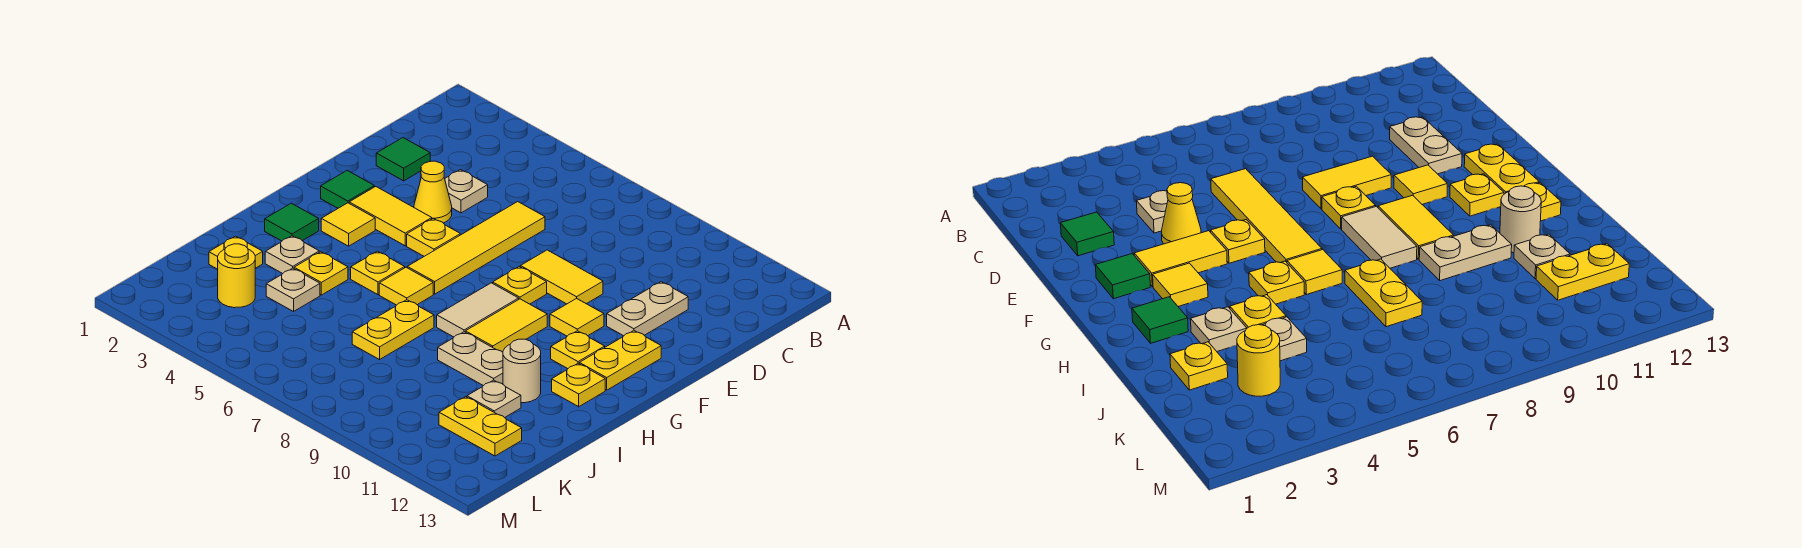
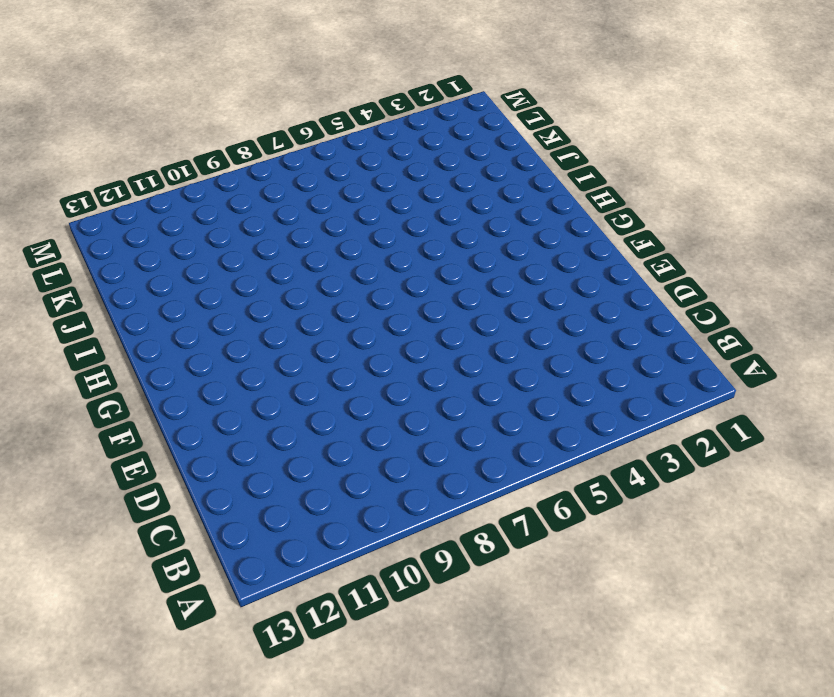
none -> green 1x1 tile [376,138,430,181]
none -> tan 1x1 plate [445,170,488,213]
none -> yellow 1x4 tile [407,202,545,294]
none -> tan 1x2 plate [607,282,688,336]

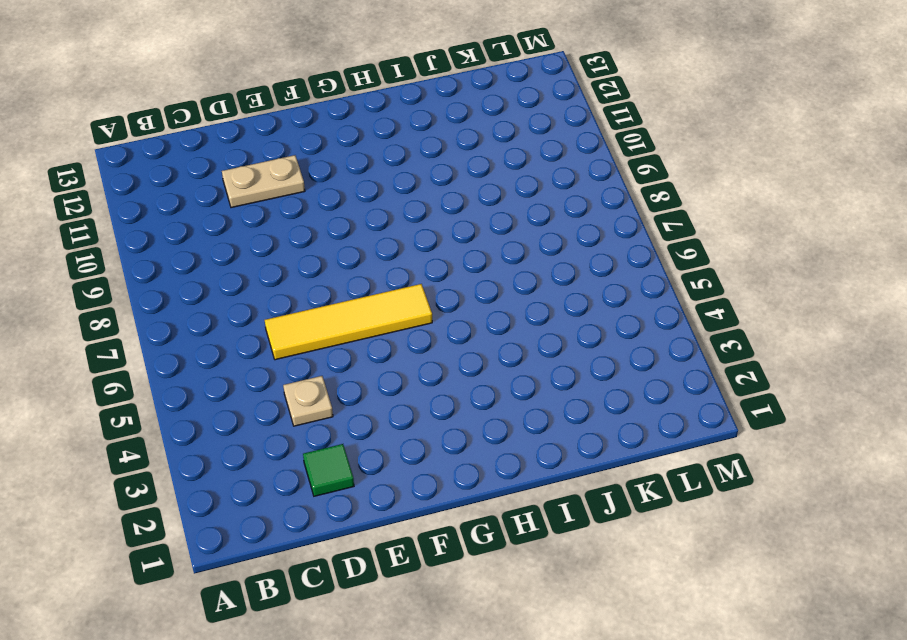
none -> yellow 1x1 cone [414,161,452,223]
none -> yellow 1x2 tile [521,250,603,304]
none -> green 1x1 tile [321,171,374,208]
none -> yellow 1x2 tile [349,187,432,246]

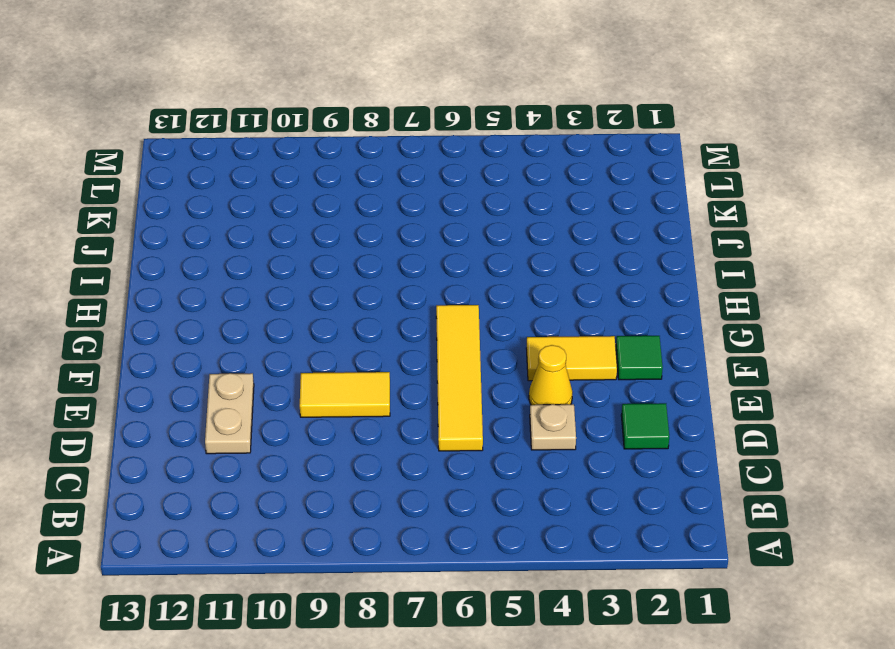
none -> yellow 1x1 plate [407,218,460,256]
none -> yellow 1x1 plate [493,267,547,304]
none -> yellow 1x1 tile [550,298,604,336]
none -> yellow 1x2 plate [579,331,661,390]

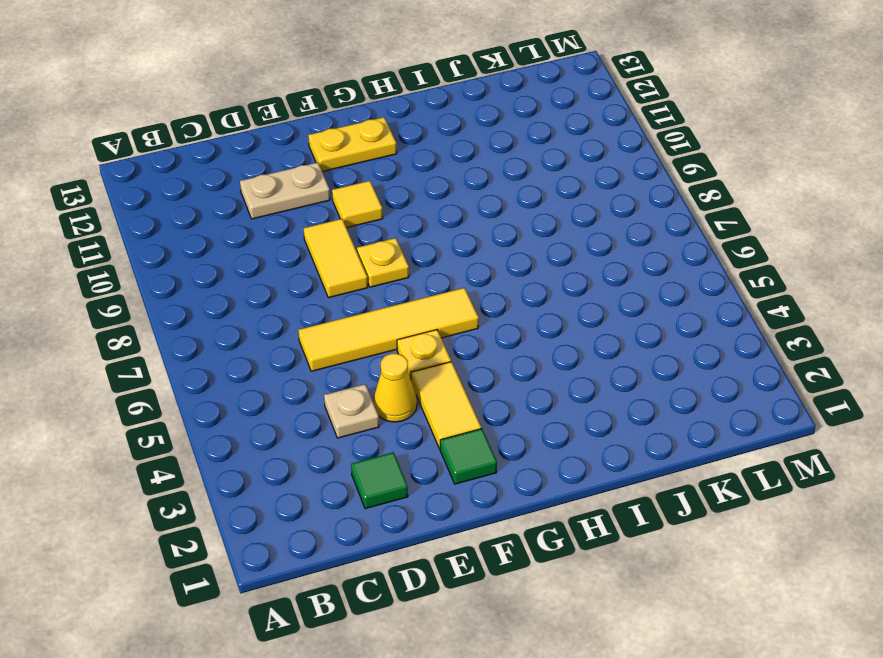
none -> yellow 1x1 tile [321,203,375,246]
none -> tan 1x2 tile [437,283,519,337]
none -> yellow 1x2 tile [465,299,547,352]
none -> yellow 1x1 plate [551,331,605,369]

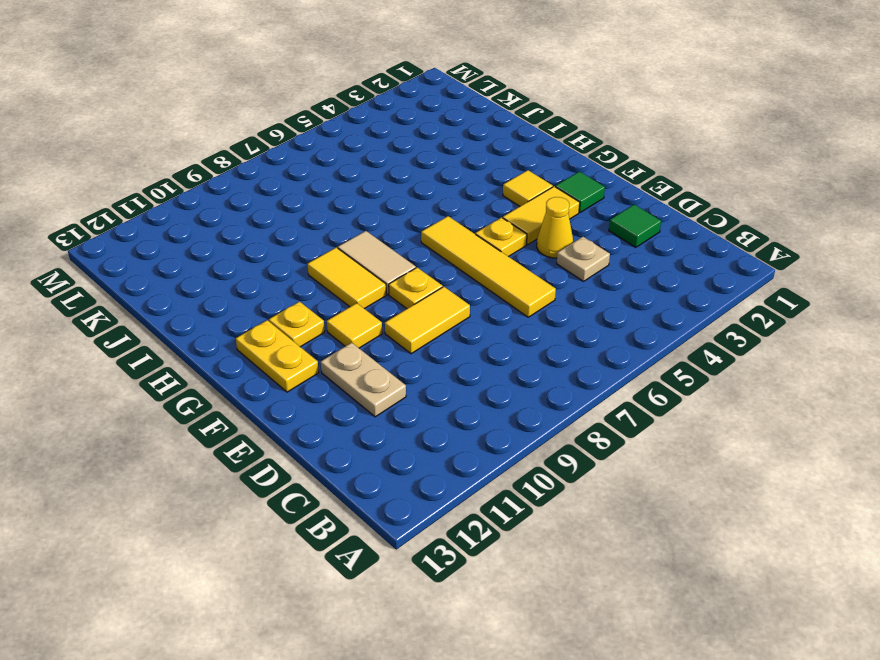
none -> green 1x1 tile [265,203,319,241]
none -> yellow 1x1 plate [351,251,405,295]
none -> yellow 1x1 tile [379,267,433,305]
none -> yellow 1x1 plate [552,363,605,407]

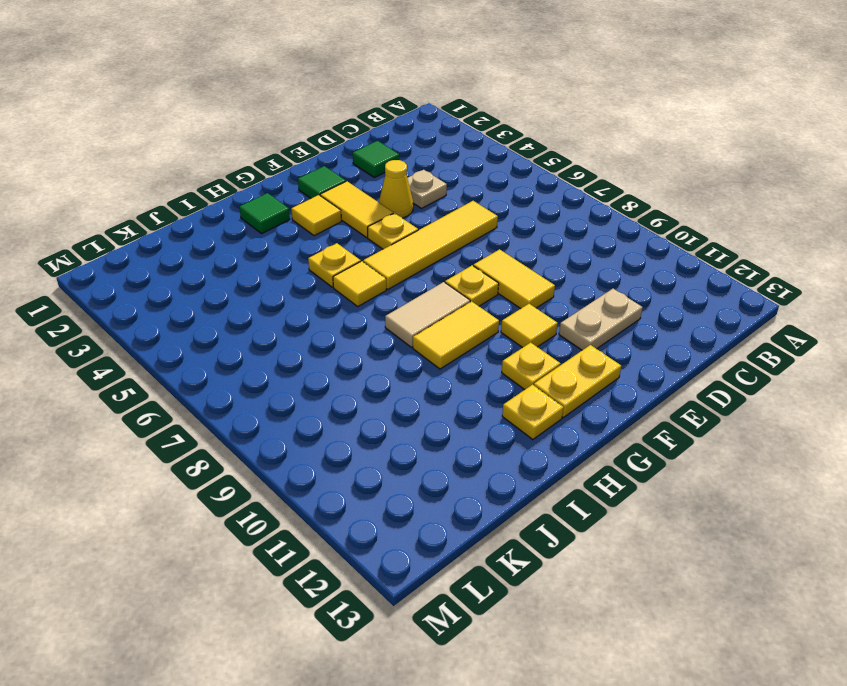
none -> tan 1x1 plate [265,236,319,274]
none -> yellow 1x1 plate [294,252,348,295]
none -> yellow 1x2 plate [352,300,434,360]
none -> tan 1x2 plate [438,332,503,386]

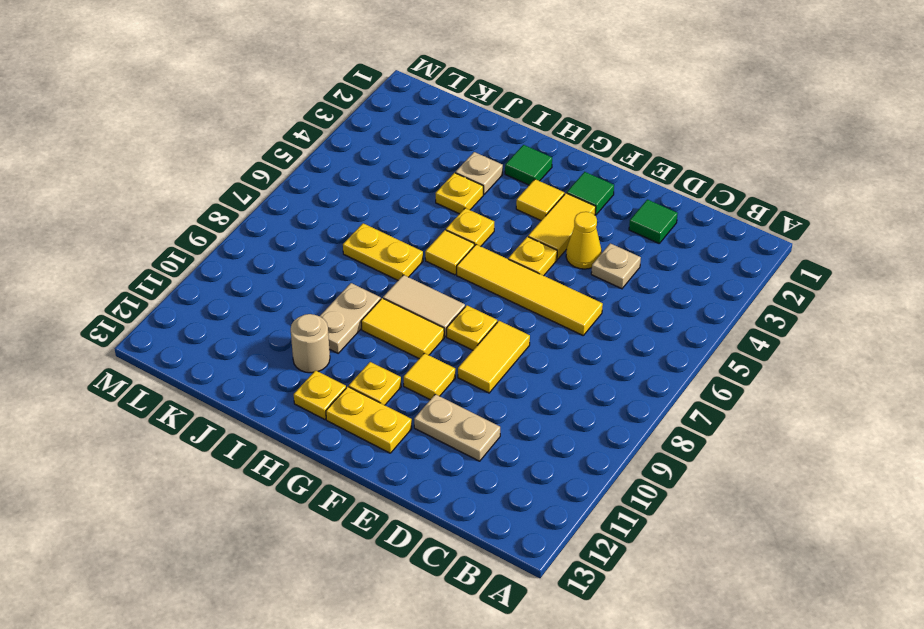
none -> yellow 1x1 plate [209,236,263,269]
none -> tan 1x1 plate [266,268,320,312]
none -> tan 1x1 plate [467,380,521,418]
none -> yellow 1x1 round brick [218,244,255,308]

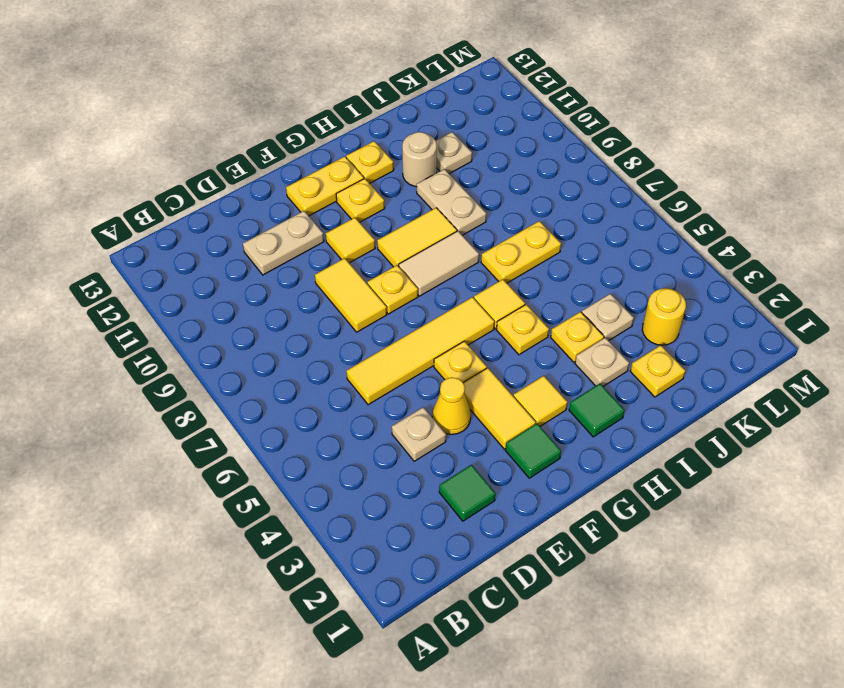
none -> yellow 1x2 plate [439,397,522,456]

